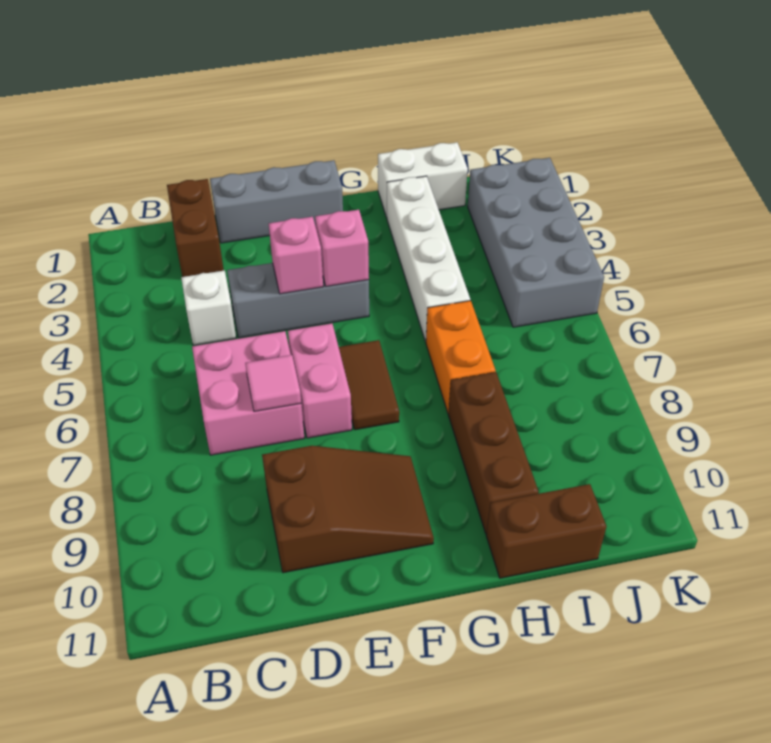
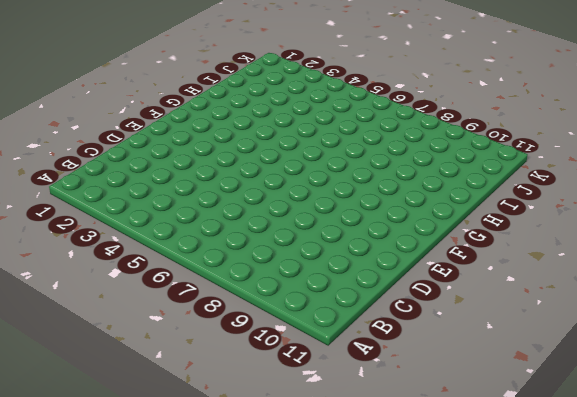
none -> brown 1x2 brick [167,179,224,277]
none -> white 1x1 brick [181,270,236,345]
none -> pink 2x2 brick [192,331,304,455]

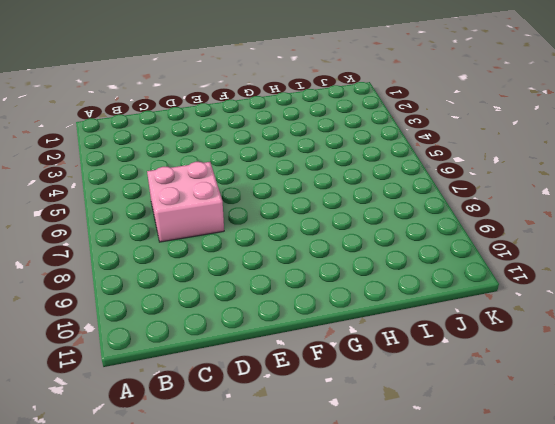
none -> brown 1x2 brick [167,179,224,277]
none -> white 1x1 brick [181,270,236,345]
none -> grey 1x3 brick [210,160,343,243]

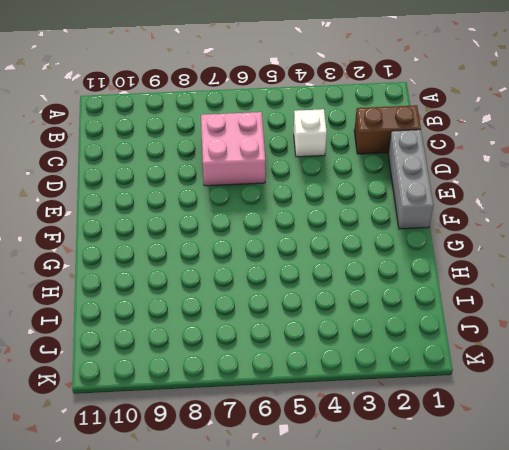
none -> grey 1x3 brick [227,263,369,338]
none -> brown 2x3 slope [262,446,434,573]
none -> pink 1x2 brick [288,323,352,438]

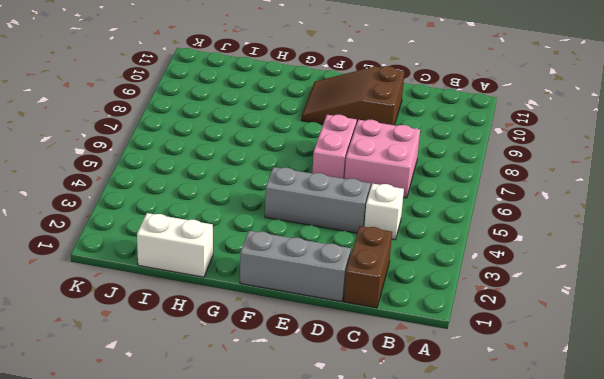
none -> brown 1x2 tile [339,340,399,430]
none -> white 1x4 brick [387,176,470,342]
none -> orange 1x2 brick [426,301,496,413]

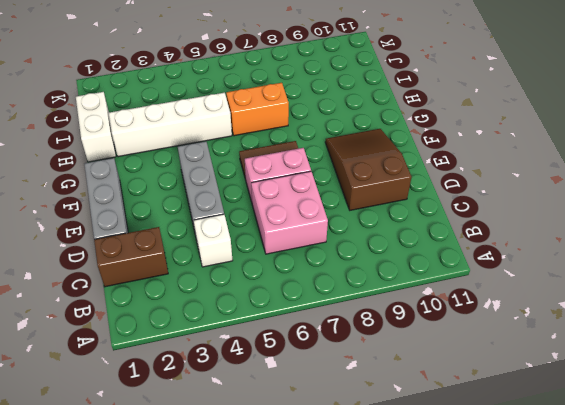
none -> brown 1x3 brick [448,372,538,534]
none -> brown 1x2 brick [486,484,606,578]
none -> grey 2x4 brick [468,158,604,327]

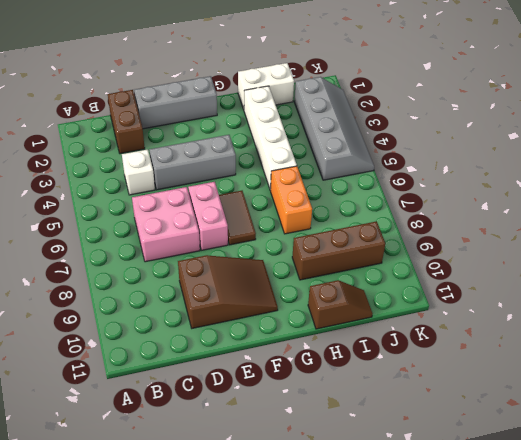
brown 1x3 brick [292,221,385,280] -> brown 1x3 brick turned to [448,372,538,534]
brown 1x2 slope [308,280,372,329] -> brown 1x2 brick [486,484,606,578]
grey 2x4 slope [294,77,374,180] -> grey 2x4 brick [468,158,604,327]
none -> pink 1x1 tile [245,355,301,411]
none -> pink 1x1 brick [269,217,323,294]
none -> pink 1x1 brick [315,210,369,286]

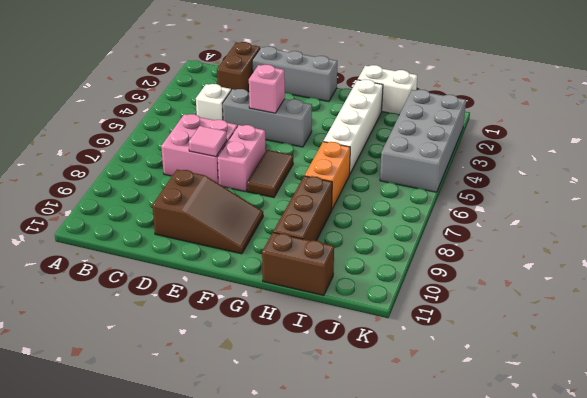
none -> pink 1x1 brick [315,210,369,286]

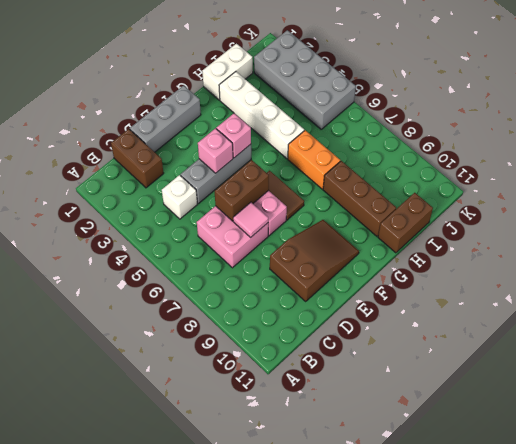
brown 1x2 brick [215,160,269,221] -> none

